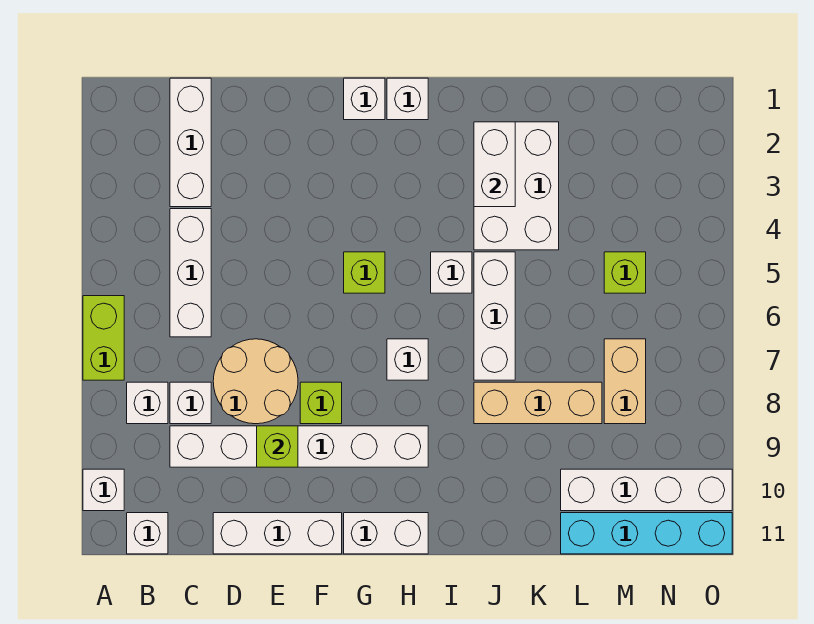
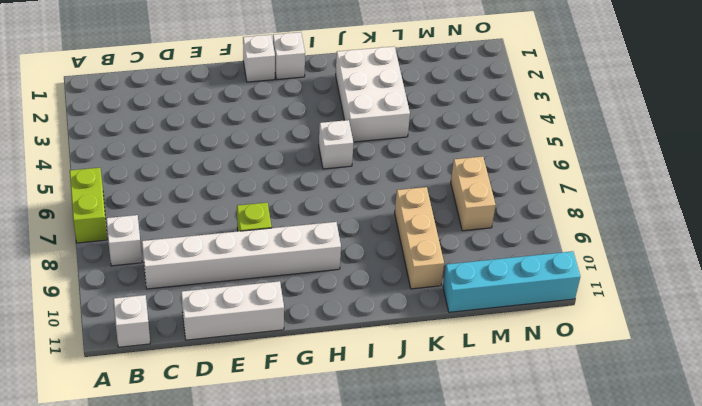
tan 1x3 brick [395,187,444,289] -> tan 1x3 brick turned to [474,382,602,424]
none -> white 1x1 brick [83,469,124,511]
none -> white 1x3 brick [170,78,211,207]
none -> white 1x3 brick [170,209,211,337]

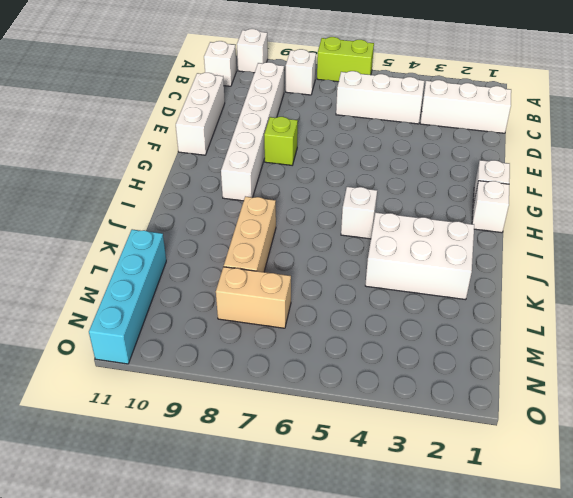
none -> white 1x1 brick [170,382,211,424]
none -> tan 2x2 round brick [213,339,298,424]
none -> lime 1x1 brick [344,252,385,293]

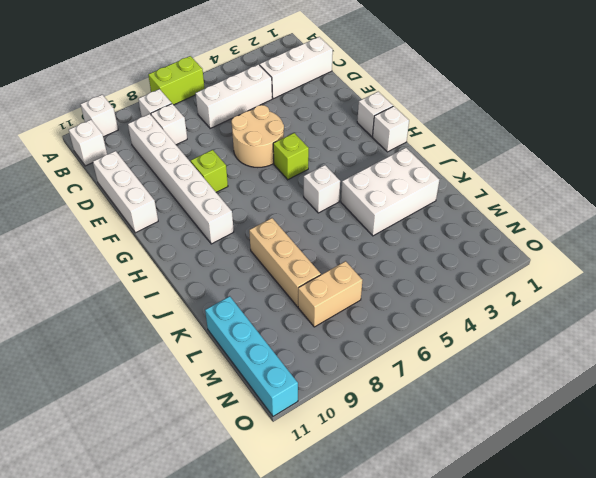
tan 2x2 round brick [231,105,284,167] -> tan 2x2 round brick moved to [213,339,298,424]
none -> white 1x2 brick [344,513,428,554]
none -> white 1x1 brick [387,339,428,380]
none -> white 1x3 brick [474,252,515,380]

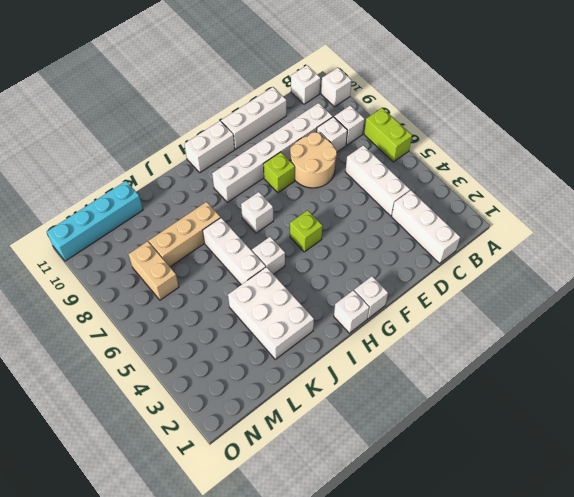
none -> white 1x4 brick [561,469,732,511]
none -> lime 1x1 brick [604,252,646,293]
none -> lime 1x1 brick [257,426,298,467]

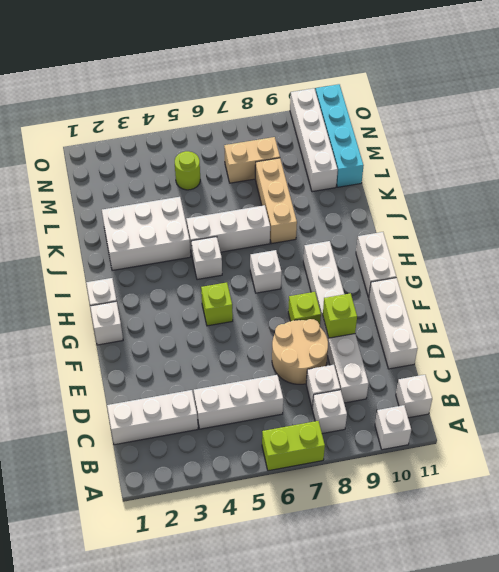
lime 1x1 round brick [175,151,200,190] -> lime 1x1 brick [604,252,646,293]
none -> white 1x2 brick [474,122,515,207]

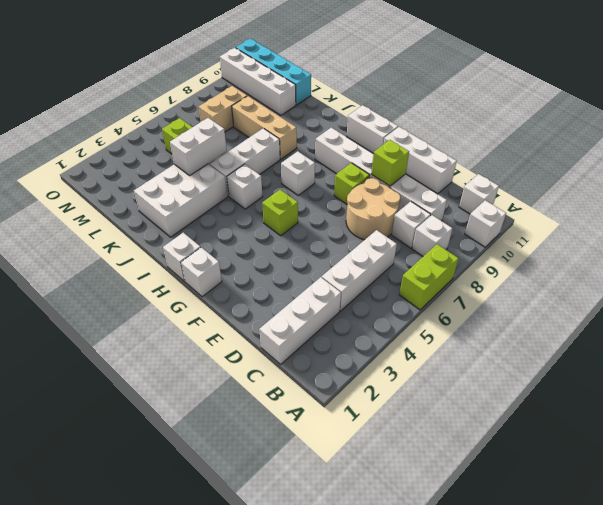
white 1x2 brick [170,118,227,176] -> white 1x2 brick moved to [474,122,515,207]

